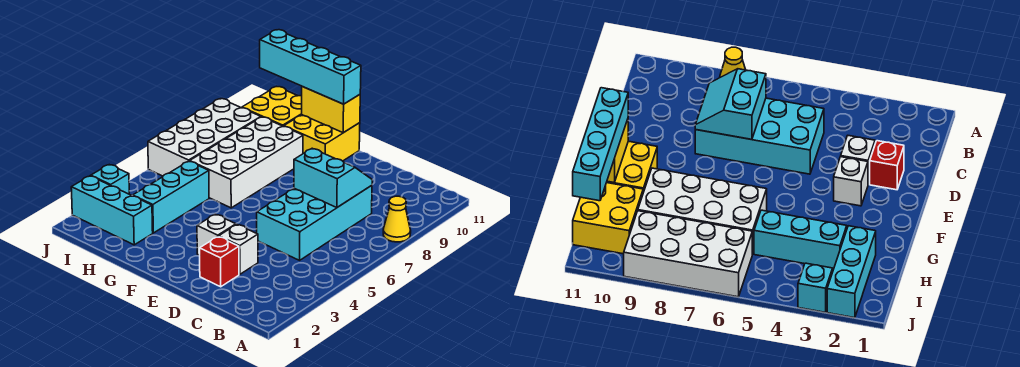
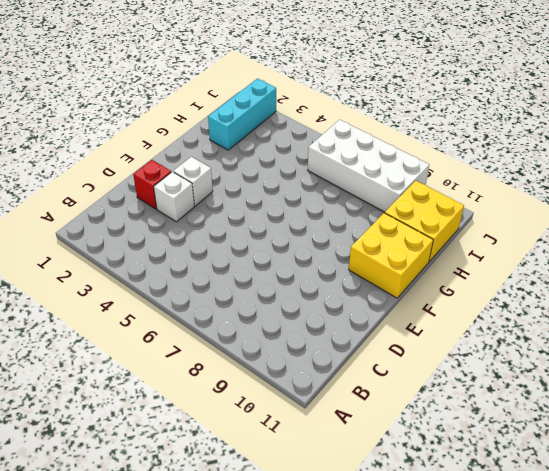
none -> yellow 1x1 cone [383,196,411,242]
none -> cyan 2x4 brick [257,185,372,260]
none -> white 2x4 brick [190,117,303,208]

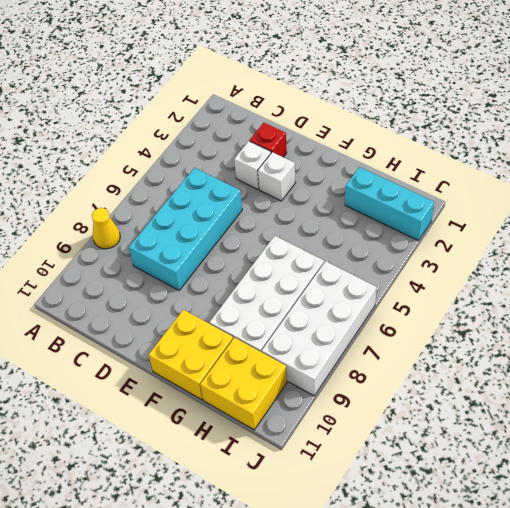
none -> cyan 1x3 brick [132,161,209,233]
none -> cyan 1x1 brick [91,165,129,194]
none -> cyan 2x2 slope [294,148,372,207]

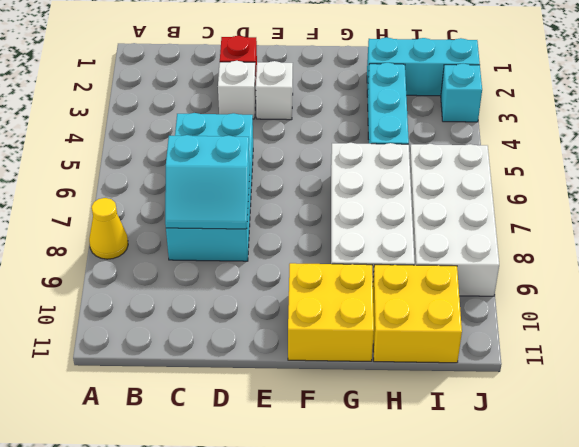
none -> yellow 1x2 brick [302,87,360,133]
none -> cyan 1x4 brick [260,30,361,104]

